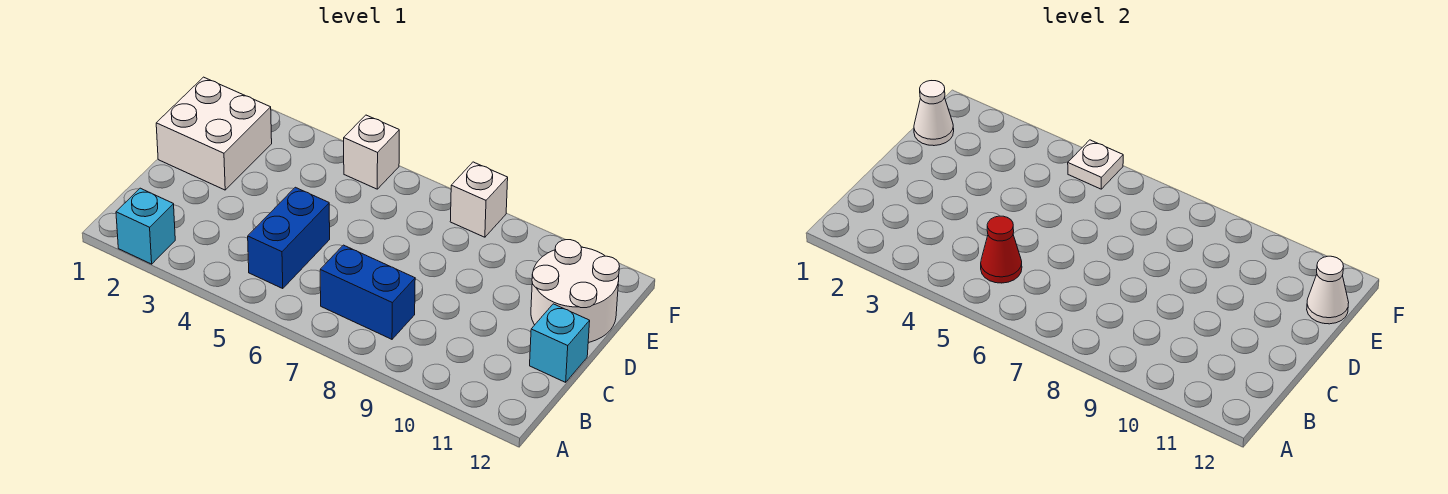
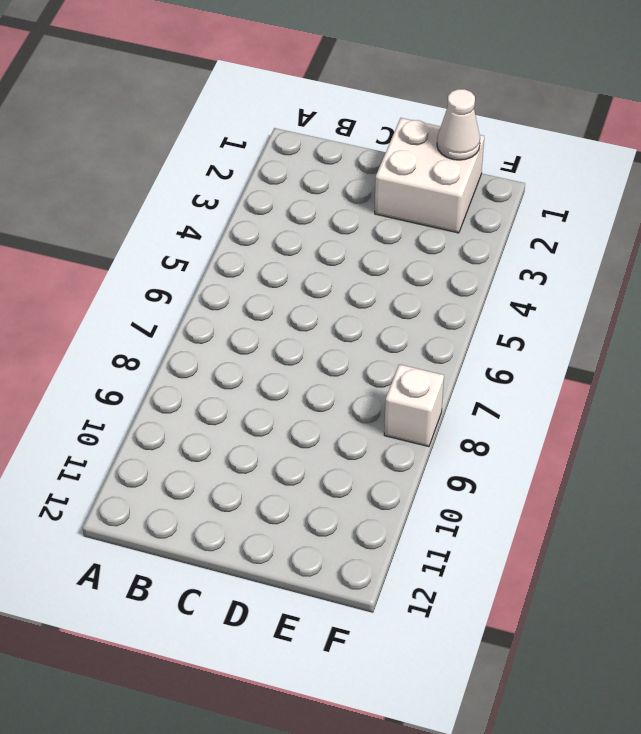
none -> cyan 1x1 brick [116,188,175,264]
none -> blue 1x2 brick [248,187,330,289]
none -> blue 1x2 brick [320,245,415,339]

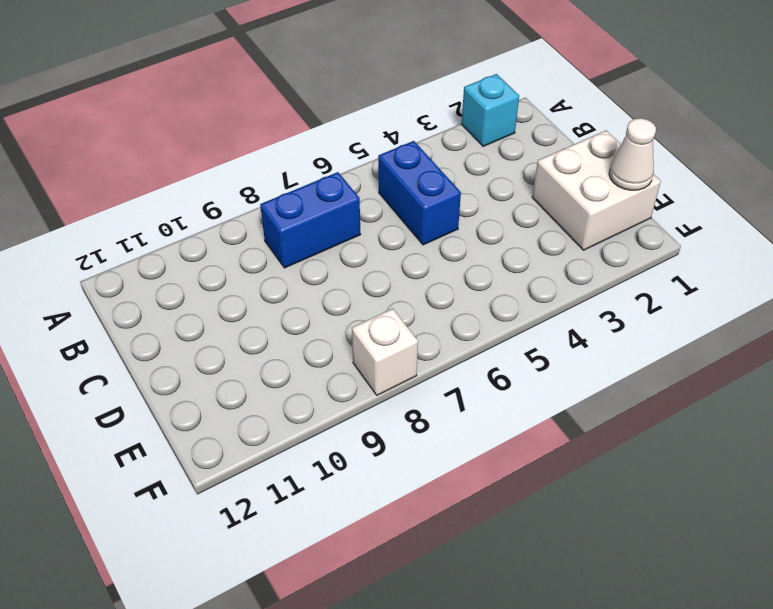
none -> cyan 1x1 brick [530,304,590,382]
none -> white 2x2 round brick [531,240,619,342]
none -> white 1x1 brick [344,115,399,189]

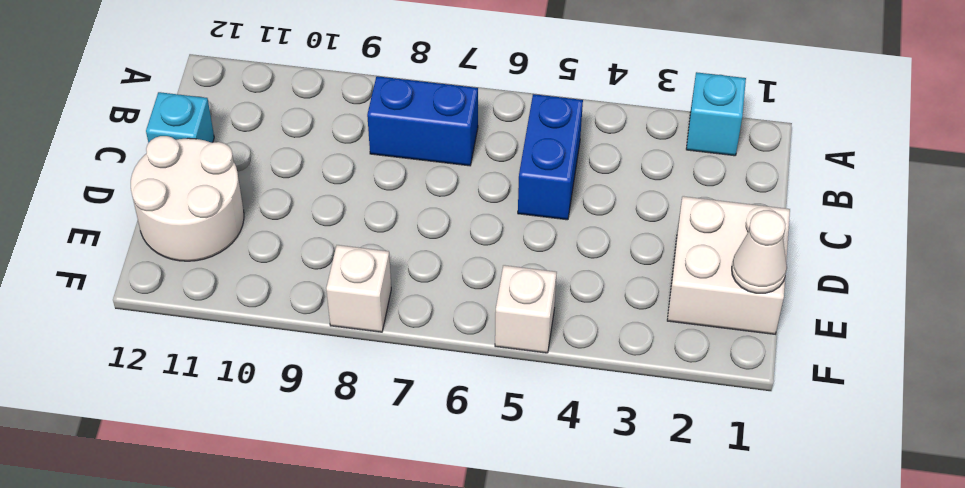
none -> red 1x1 cone [981,216,1022,283]
none -> white 1x1 cone [1307,256,1349,324]
none -> white 1x1 plate [1068,140,1123,189]

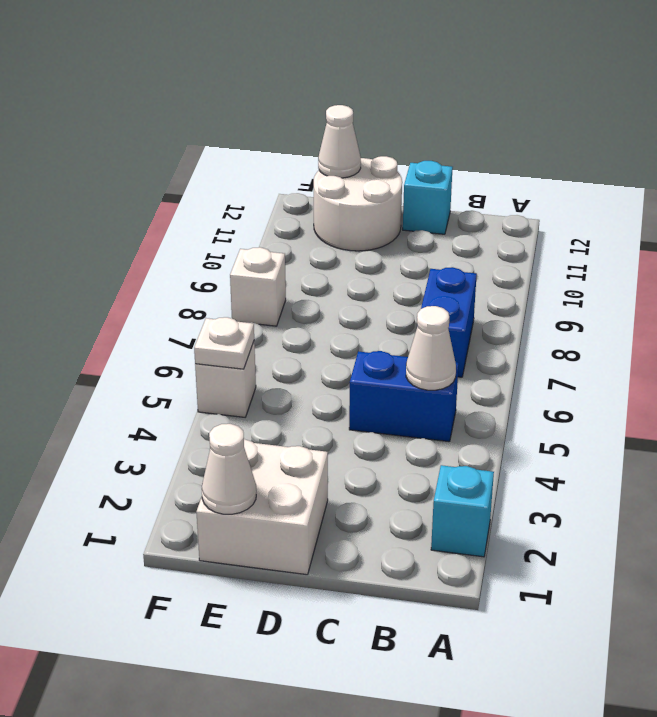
white 1x1 cone [406,306,456,390] -> red 1x1 cone [981,216,1022,283]

